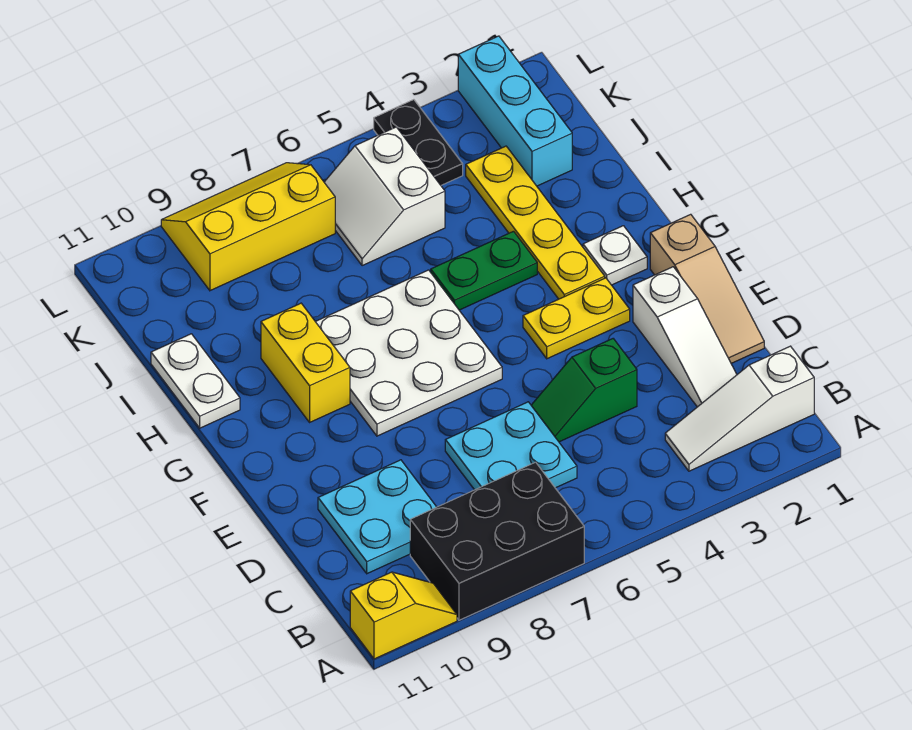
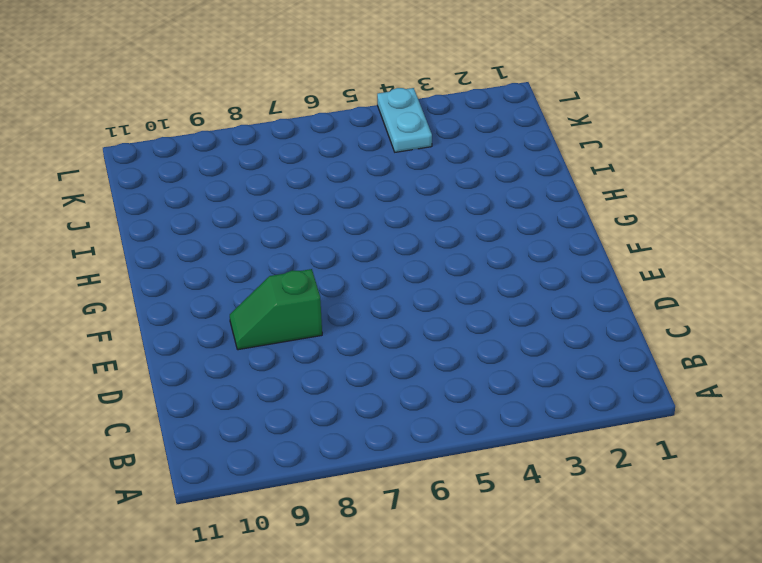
green 1x2 slope [230,269,322,350] -> green 1x2 slope moved to [531,339,637,442]
cyan 1x2 plate [377,88,432,152] -> black 1x2 plate [374,100,463,185]
none -> black 2x3 brick [410,462,584,620]
none -> yellow 1x2 slope [350,572,457,659]
none -> white 1x3 slope [665,346,814,471]

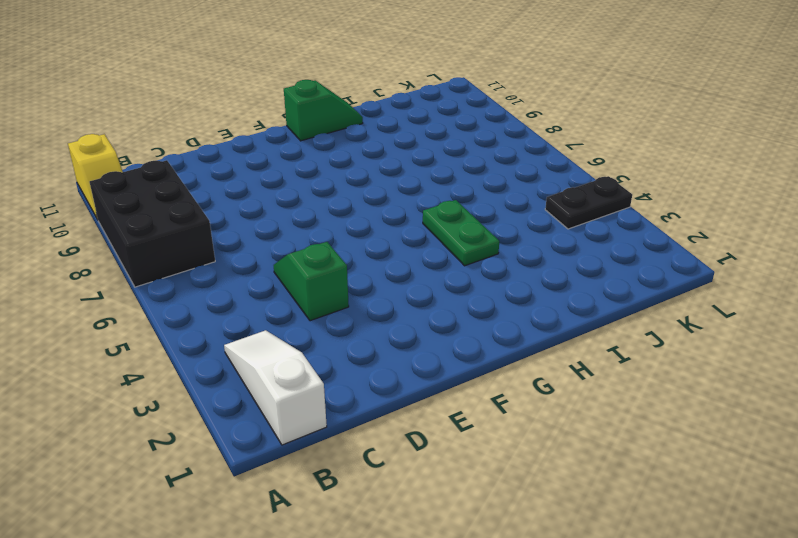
green 1x2 slope [284,80,363,141] -> white 1x2 plate [151,334,240,428]
none -> white 1x3 slope [633,267,737,407]
none -> cyan 2x2 plate [445,402,577,490]
none -> cyan 2x2 plate [318,460,436,574]

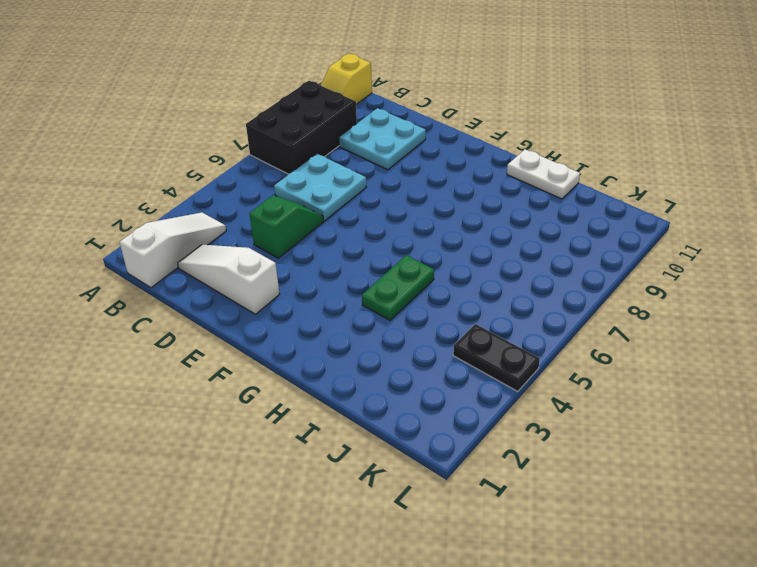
none -> tan 1x3 slope [650,214,764,363]
none -> yellow 1x2 plate [523,278,630,359]
none -> white 3x3 plate [315,270,502,436]

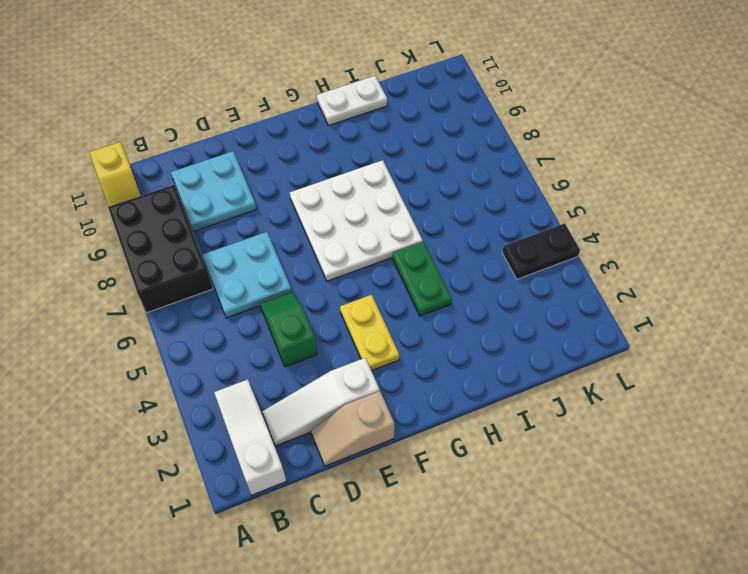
tan 1x2 slope [311,391,395,466] -> tan 1x3 slope [650,214,764,363]
none -> white 1x1 plate [583,226,647,285]
none -> yellow 1x4 plate [466,146,605,299]
none -> yellow 1x2 brick [261,303,350,422]

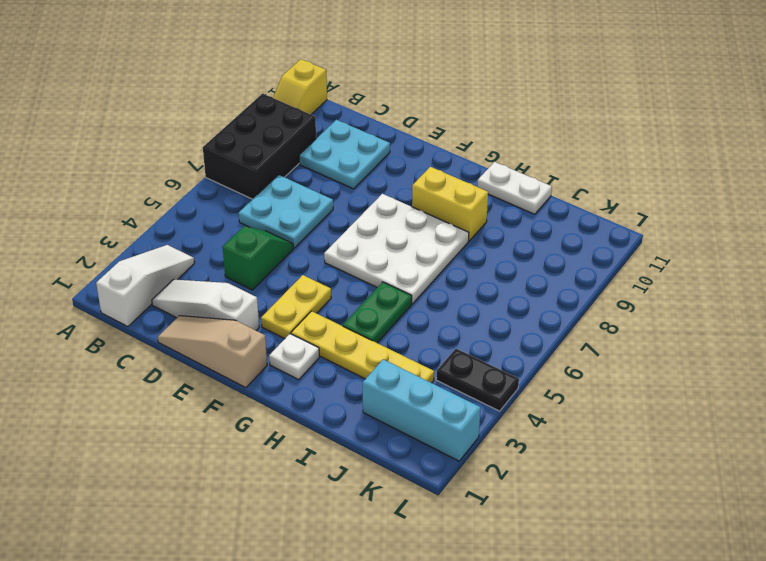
none -> white 2x2 slope [324,127,445,266]
none -> yellow 2x3 slope [161,163,335,291]

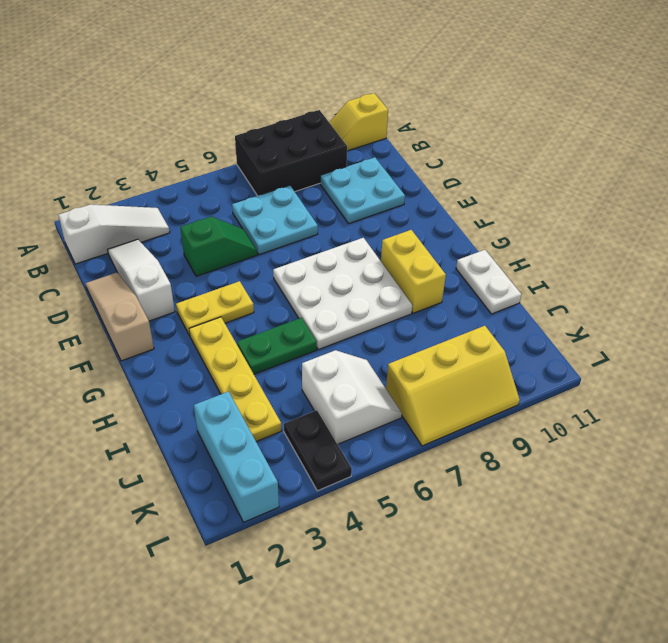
none -> white 1x1 plate [583,226,647,285]

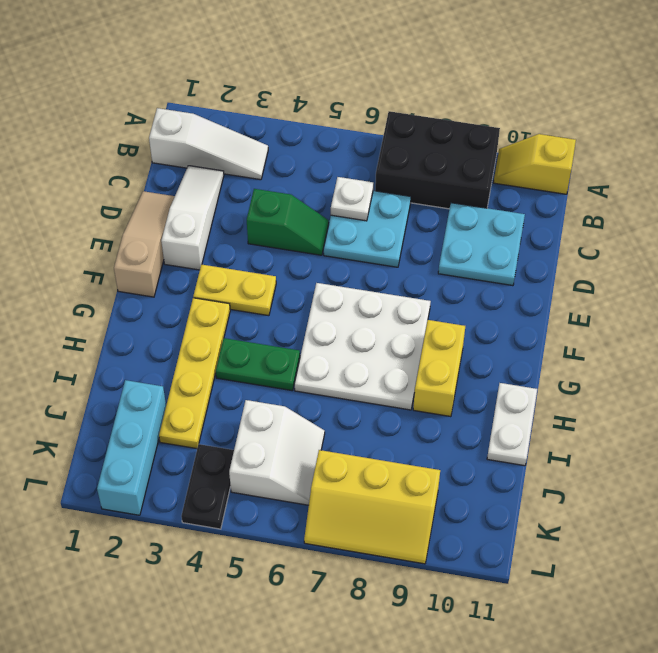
white 1x1 plate [331,177,373,221] -> white 1x1 plate moved to [583,226,647,285]

